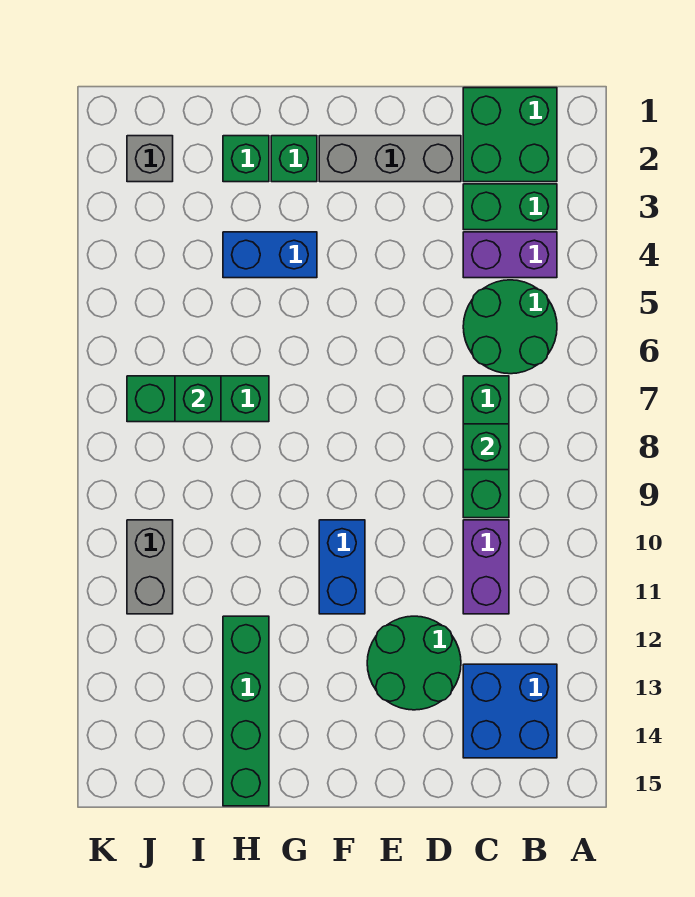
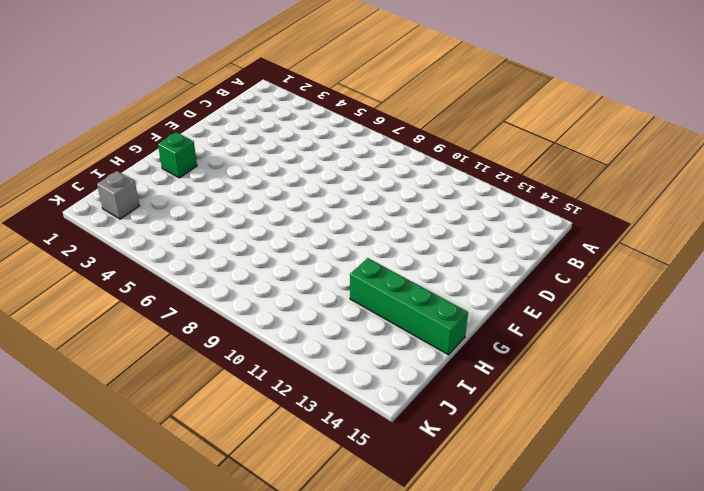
none -> green 2x2 brick [463,88,557,182]
none -> green 1x2 brick [463,184,557,230]
none -> purple 1x2 brick [463,232,557,278]

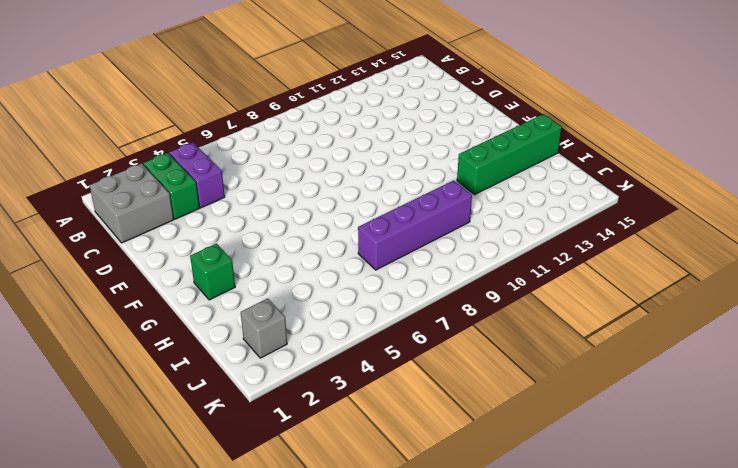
grey 2x2 brick [90,164,174,243] -> green 2x2 brick [463,88,557,182]
purple 1x4 brick [358,180,472,270] -> green 1x3 brick [127,376,269,422]
none -> green 2x2 round brick [463,280,557,374]
none -> blue 2x2 brick [463,664,557,758]
none -> green 1x3 brick [463,376,509,518]

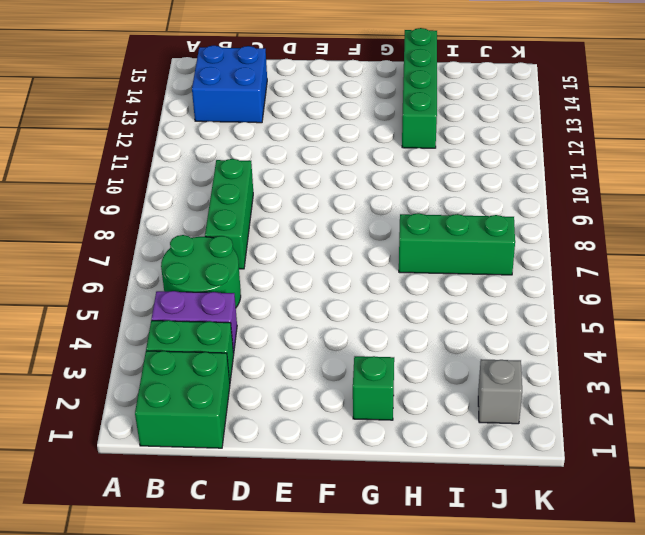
none -> purple 1x2 brick [463,520,509,614]
none -> grey 1x3 brick [319,136,461,182]
none -> green 2x2 round brick [367,616,461,710]

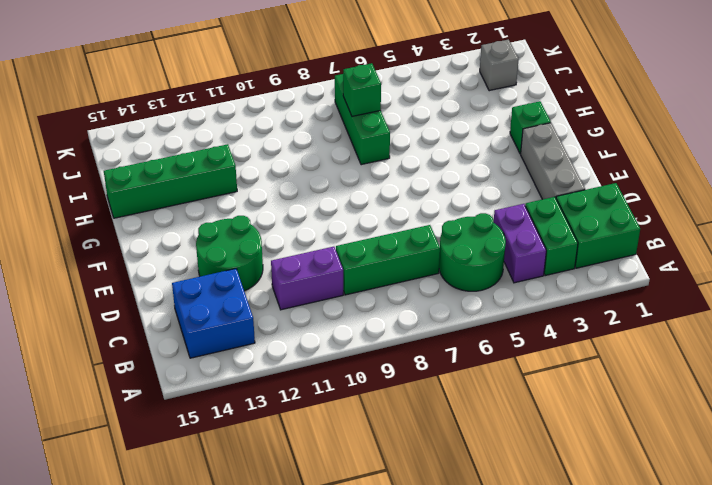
none -> blue 1x2 brick [319,520,365,614]
none -> blue 1x2 brick [223,232,317,278]
none -> green 1x1 brick [223,136,269,182]

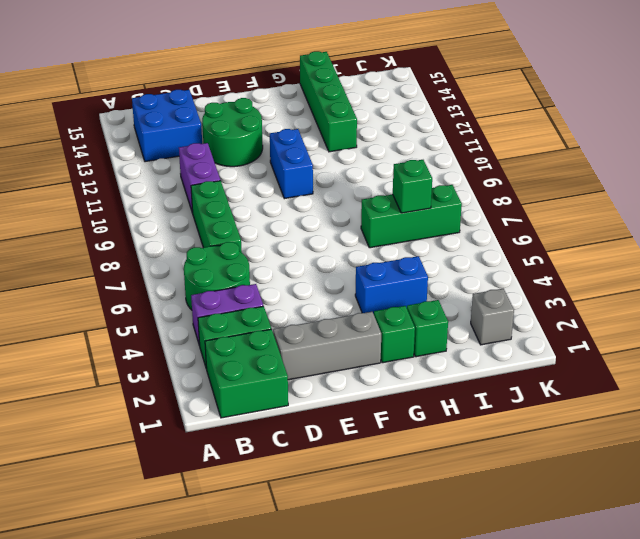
none -> grey 1x2 brick [127,520,173,614]
none -> green 1x1 brick [463,424,509,470]

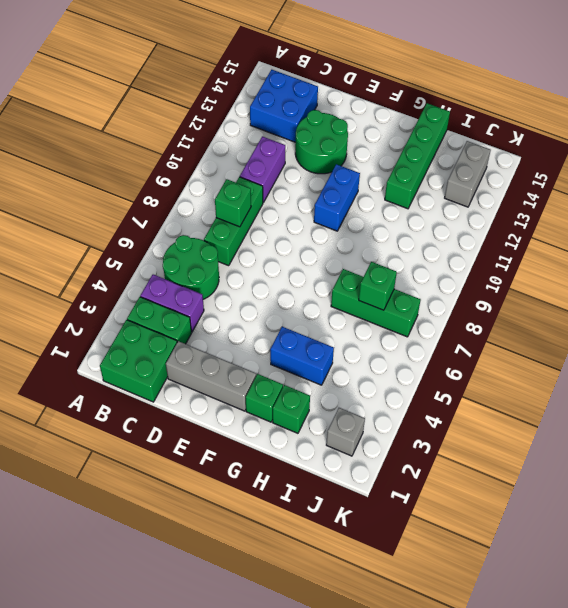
grey 1x2 brick [445,141,491,207] -> grey 1x2 brick moved to [127,520,173,614]

